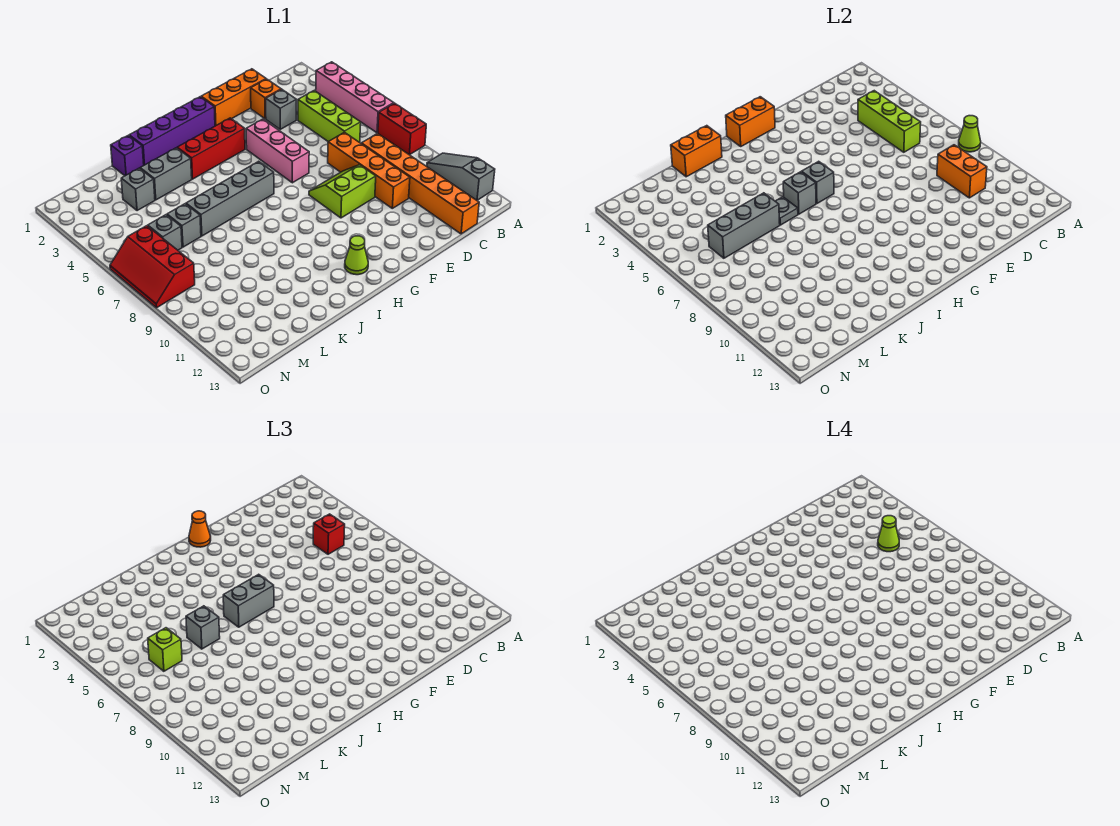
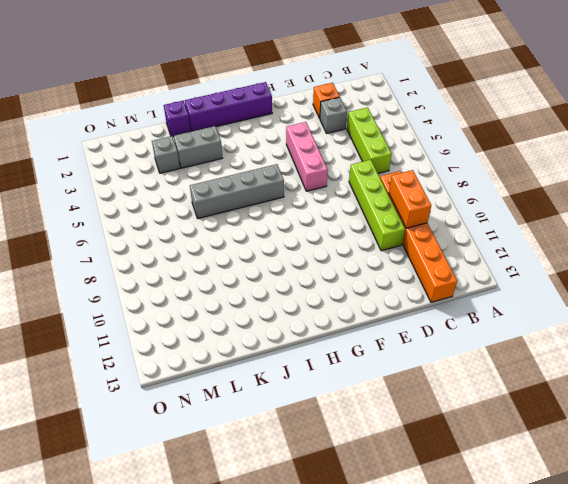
lime 1x4 brick [349,160,405,251] -> orange 1x4 brick [328,132,410,208]
none -> pink 1x4 brick [316,62,394,133]
none -> red 1x2 brick [378,103,426,155]
none -> grey 1x3 slope [427,153,495,200]
none -> orange 1x3 brick [201,69,266,126]

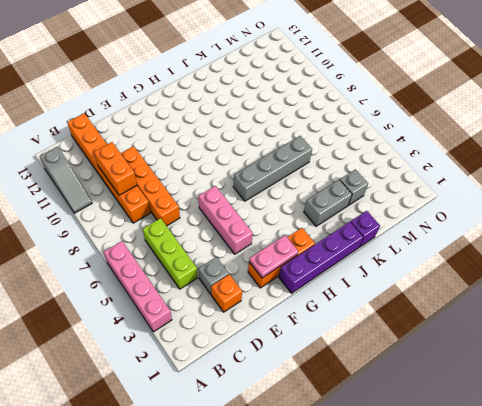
orange 1x3 brick [248,228,315,288] -> orange 1x3 brick moved to [201,69,266,126]
pink 1x2 plate [249,235,298,278] -> none
none -> red 1x2 brick [378,103,426,155]
none -> lime 2x2 slope [309,165,376,218]
none -> red 1x3 brick [177,118,245,179]
none -> lime 1x1 cone [345,236,368,275]

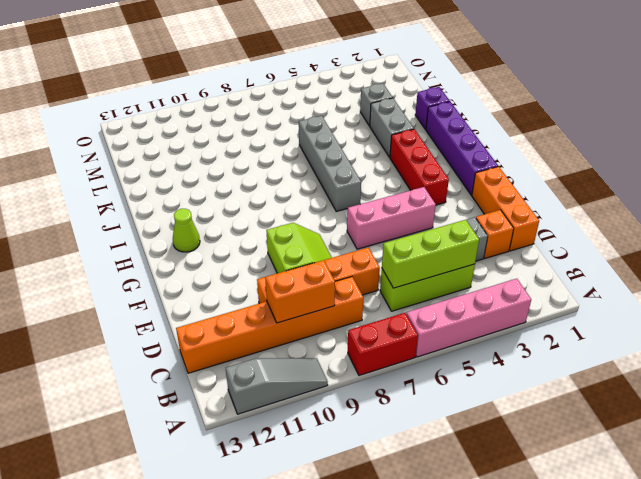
none -> grey 1x1 brick [167,204,201,247]
none -> grey 1x1 brick [148,215,182,250]
none -> red 2x3 slope [110,226,195,308]
none -> lime 1x1 cone [959,116,981,152]

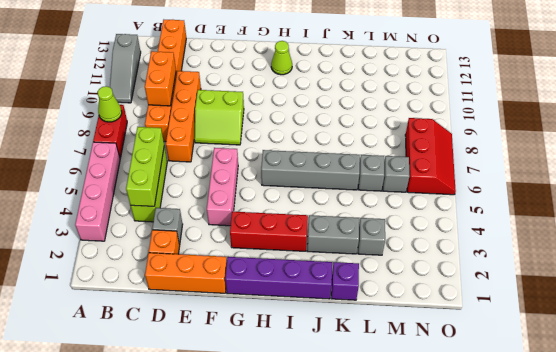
none -> orange 1x2 brick [726,97,775,146]
none -> grey 1x1 brick [802,161,834,204]
none -> grey 1x1 brick [783,172,816,214]
none -> orange 1x2 brick [671,126,722,177]

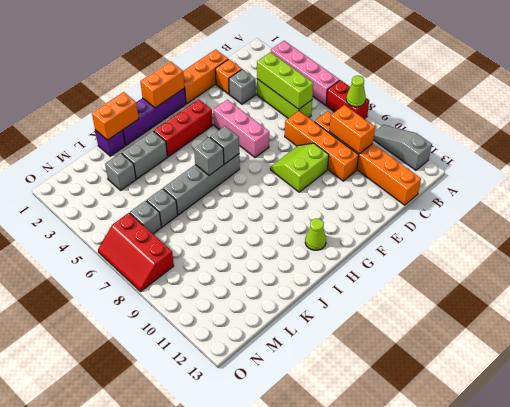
none -> grey 1x1 plate [775,197,798,225]
none -> grey 1x3 brick [708,193,780,258]
none -> red 1x1 brick [313,514,345,554]
none -> orange 1x1 cone [189,511,211,547]

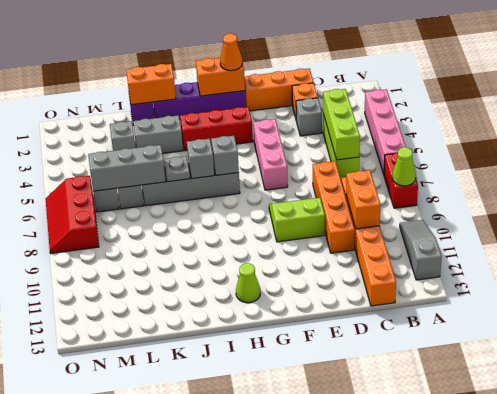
none -> red 1x1 brick [313,514,345,554]
none -> grey 1x2 brick [223,574,274,627]
none -> grey 1x1 brick [186,606,220,649]
none -> lime 1x1 brick [148,628,182,671]

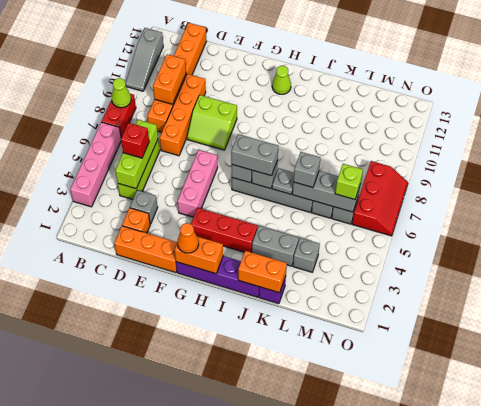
none -> lime 1x1 cone [878,516,899,552]

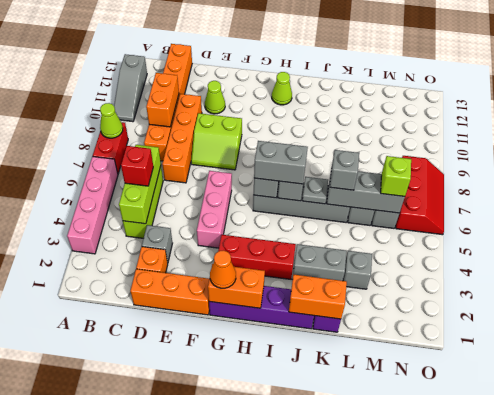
lime 1x1 cone [205,81,225,114] -> lime 1x1 cone moved to [878,516,899,552]

